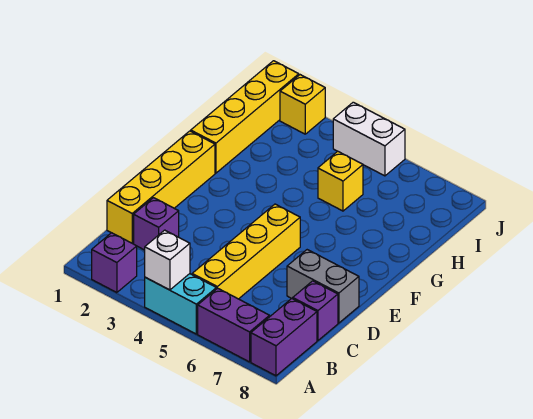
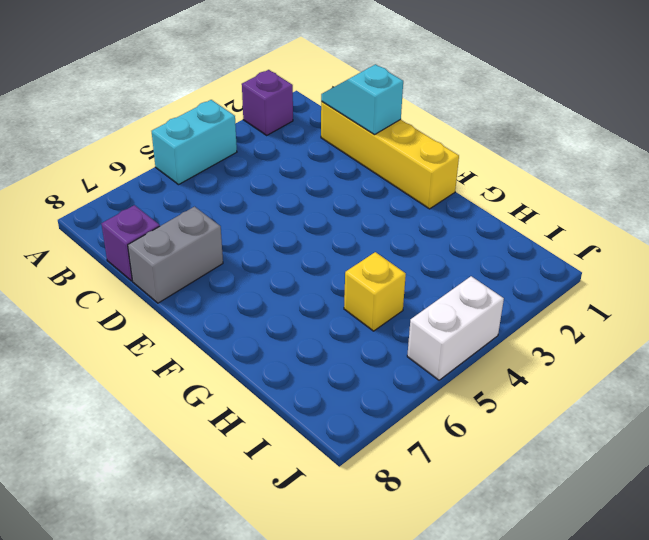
cyan 1x2 slope [321,64,403,135] -> none
none -> purple 1x2 brick [198,288,270,362]
none -> purple 1x2 brick [251,299,317,376]
none -> yellow 1x4 brick [192,204,300,299]

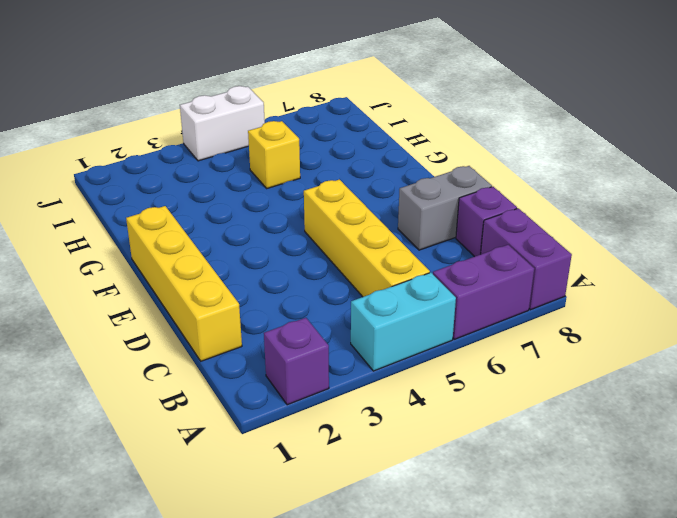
none -> purple 1x1 brick [134,198,179,250]
none -> yellow 1x4 brick [191,61,299,173]
none -> yellow 1x1 brick [280,75,325,134]

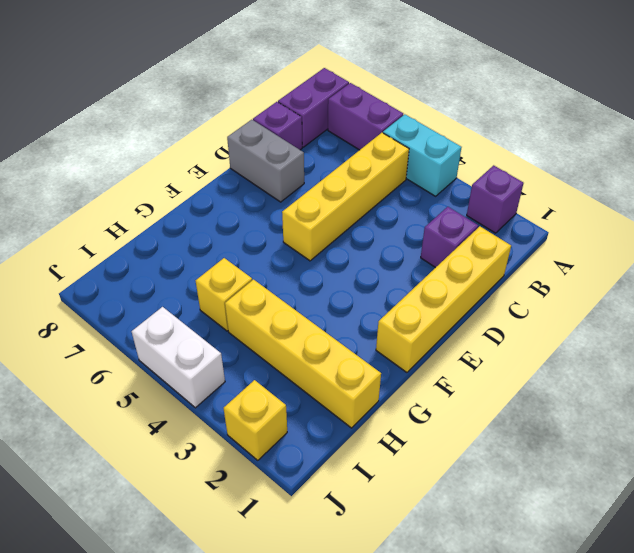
yellow 1x4 brick [225,280,381,428] -> yellow 1x4 brick turned to [191,61,299,173]
none -> white 1x1 brick [145,230,190,290]

